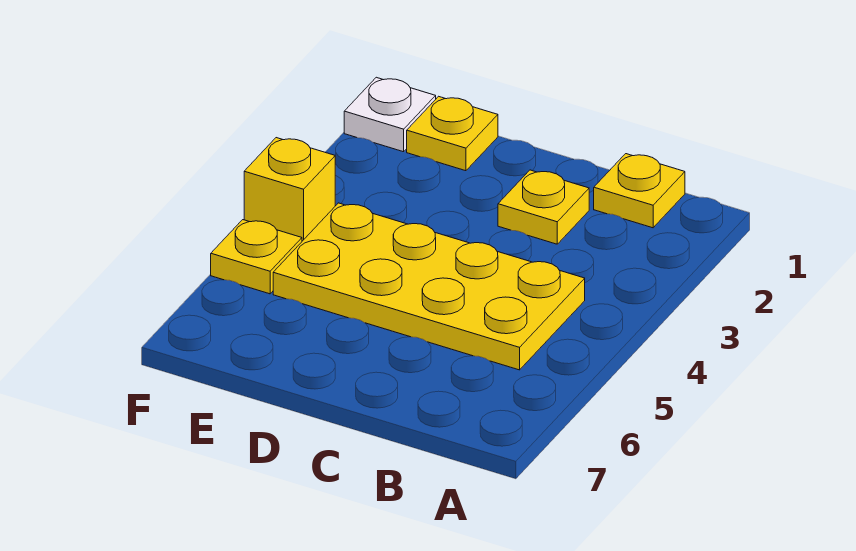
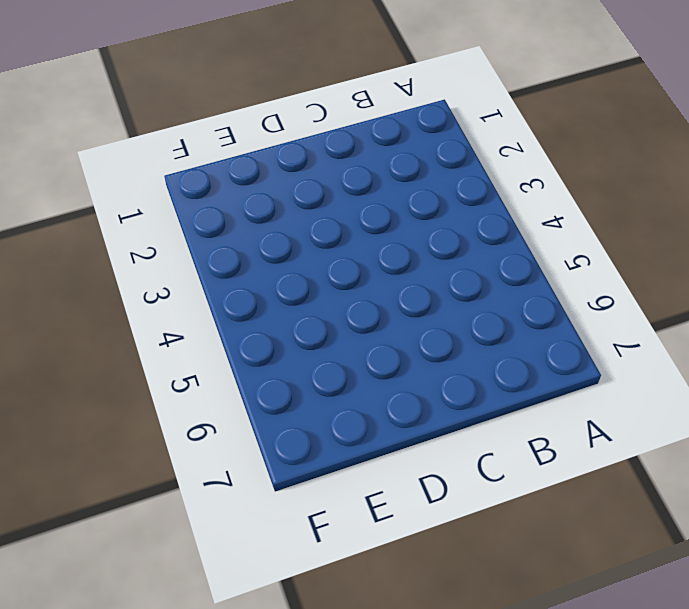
none -> yellow 1x1 plate [594,154,685,228]
none -> yellow 2x4 plate [273,203,585,370]

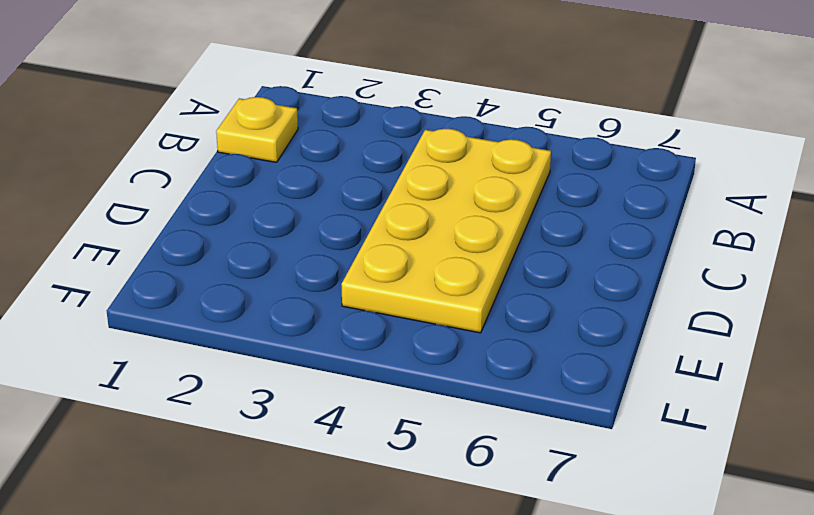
none -> yellow 1x1 plate [498,170,589,244]
none -> yellow 1x1 plate [407,96,498,171]

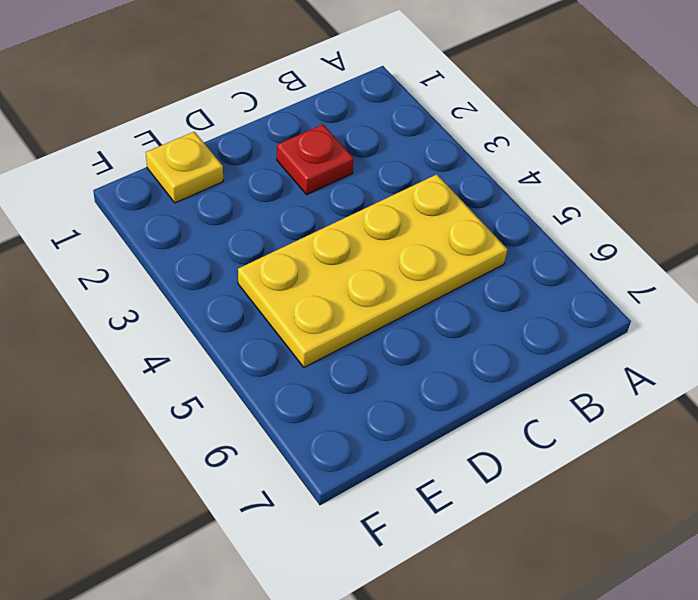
red 1x1 plate [277,125,354,195] -> yellow 1x1 plate [498,170,589,244]
none -> yellow 1x1 plate [594,154,685,228]
none -> white 1x1 plate [344,77,436,152]

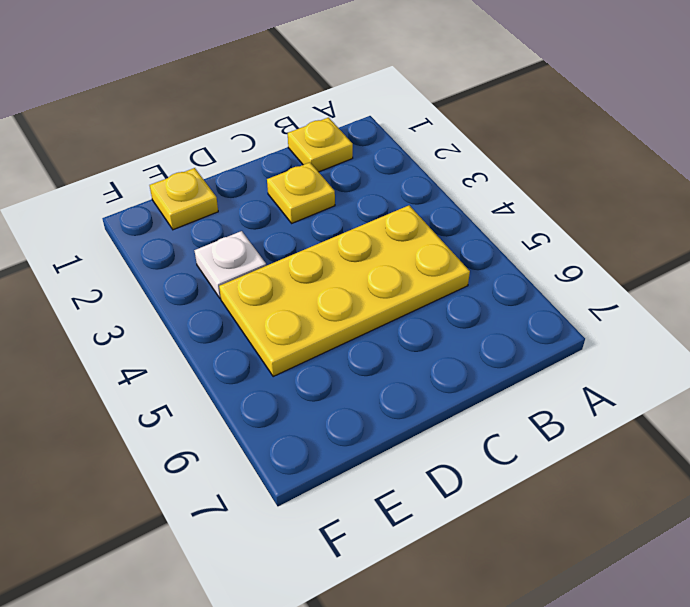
white 1x1 plate [194,231,266,298] -> white 1x1 plate moved to [344,77,436,152]
none -> yellow 1x1 brick [244,138,335,241]
none -> yellow 1x1 plate [211,220,302,294]

